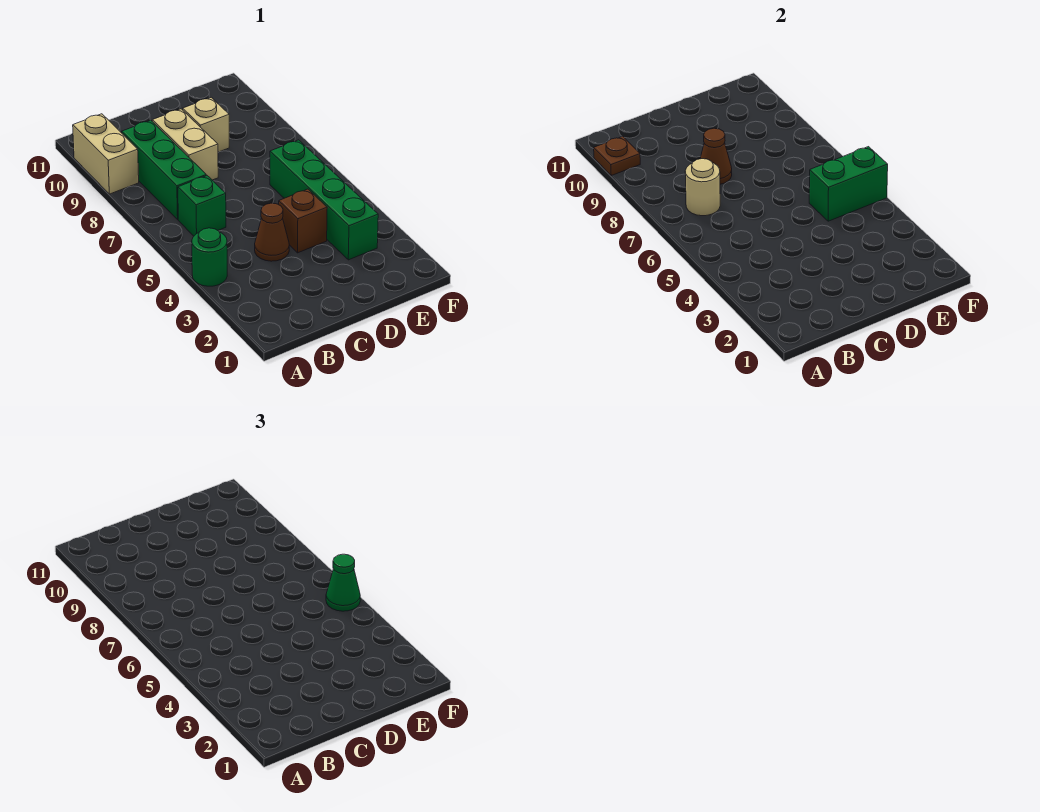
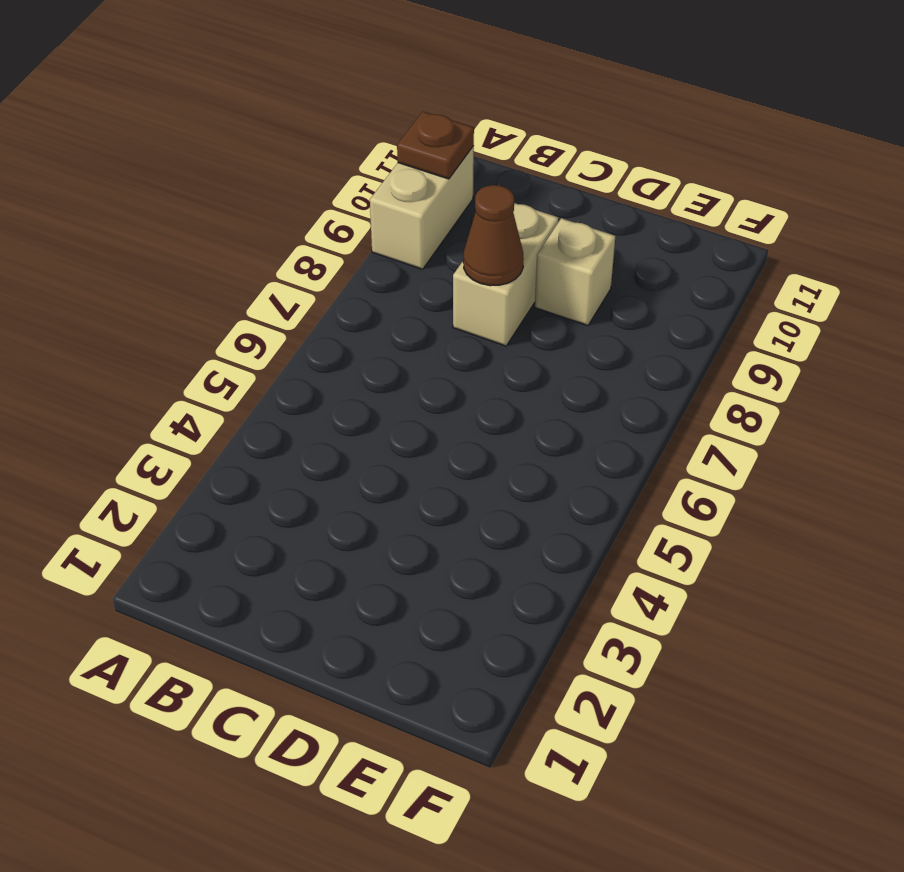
none -> green 1x1 round brick [192,228,227,286]
none -> green 1x1 brick [178,176,226,236]
none -> green 1x3 brick [122,120,206,219]

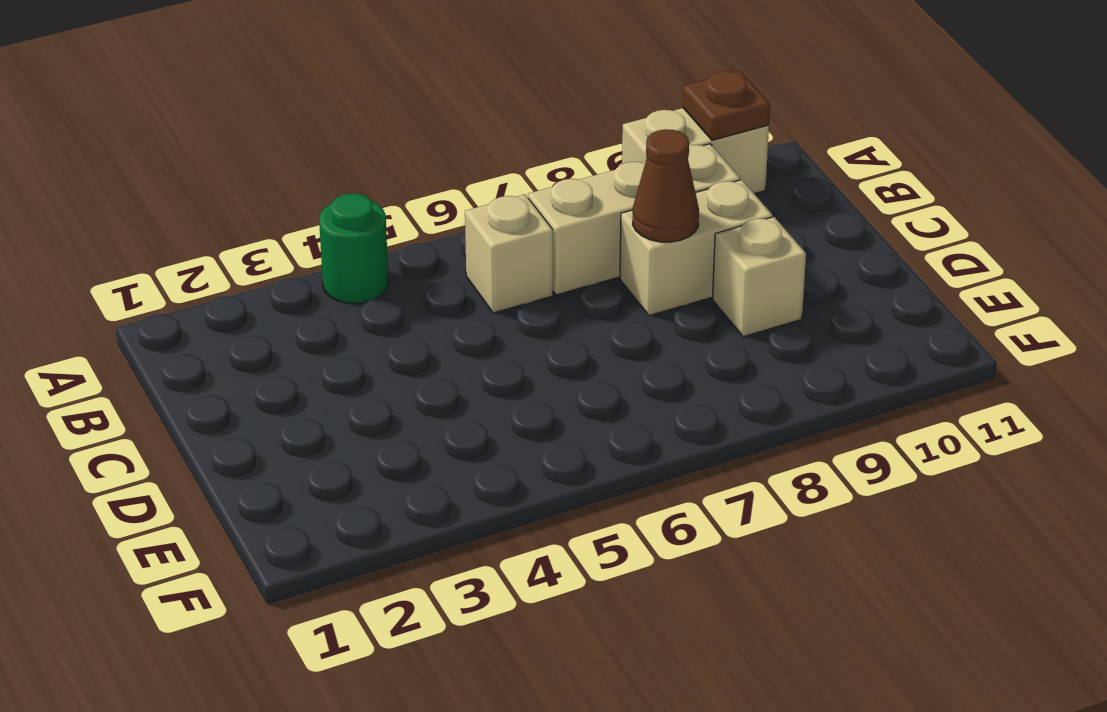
tan 1x1 brick [465,194,553,313] -> green 1x1 brick [178,176,226,236]
tan 1x3 brick [528,144,740,295] -> green 1x3 brick [122,120,206,219]
none -> brown 1x1 cone [255,203,289,261]
none -> brown 1x1 brick [279,189,327,253]
none -> green 1x4 brick [270,140,378,260]

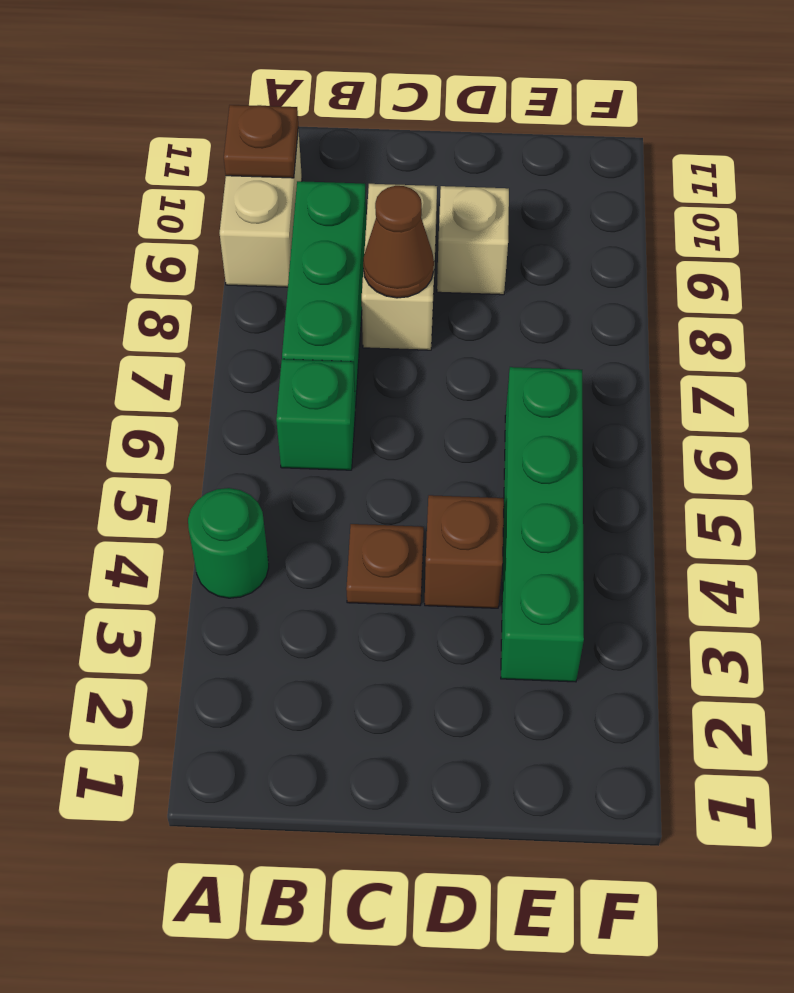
brown 1x1 plate [346,524,424,605] -> brown 1x1 cone [255,203,289,261]
none -> tan 1x1 round brick [685,159,720,216]
none -> green 1x2 brick [809,147,888,221]
none -> green 1x1 cone [326,554,360,611]

